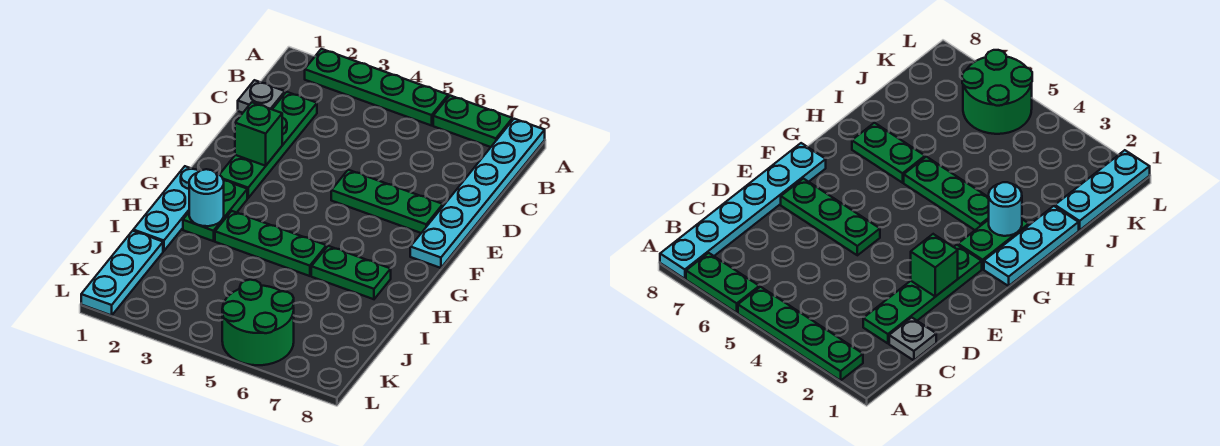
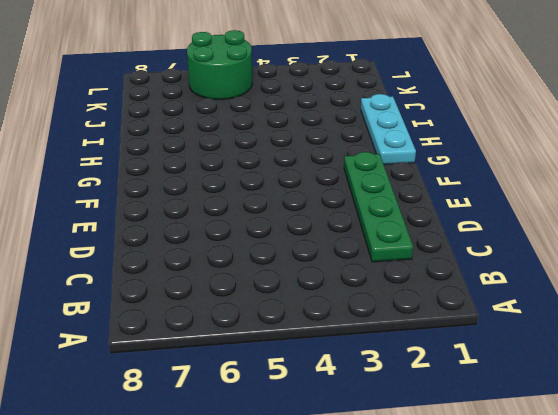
none -> green 1x4 plate [305,49,448,126]
none -> green 1x2 plate [433,96,512,147]
none -> cyan 1x6 plate [410,119,545,268]

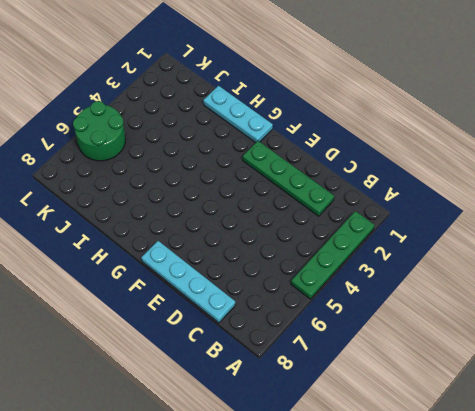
cyan 1x4 plate [141,241,235,323] -> cyan 1x6 plate [410,119,545,268]
none -> green 1x2 plate [433,96,512,147]
none -> grey 1x1 plate [238,80,285,113]
none -> green 1x3 plate [331,170,443,233]

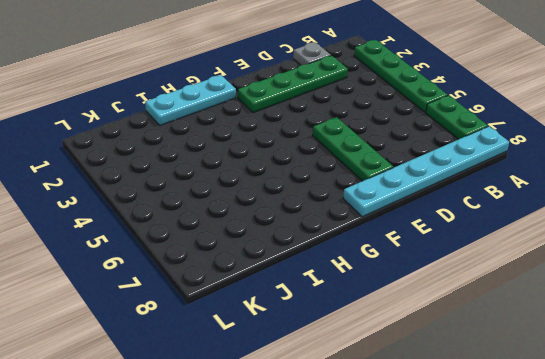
none -> green 1x2 plate [183,181,247,241]
none -> green 1x3 plate [215,211,326,276]
none -> green 1x2 plate [311,246,391,299]

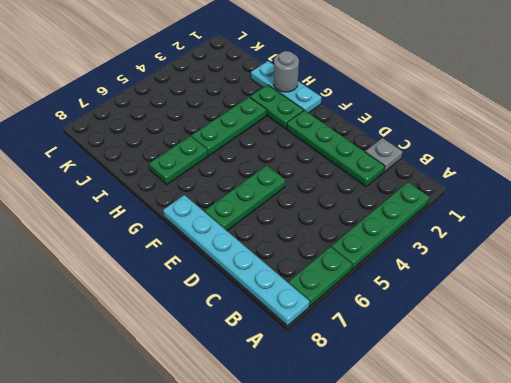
grey 1x1 round brick [274,51,299,92] -> none
none -> cyan 1x3 plate [81,231,163,315]
none -> green 2x2 round brick [222,280,294,365]
none -> green 1x1 brick [235,102,282,166]

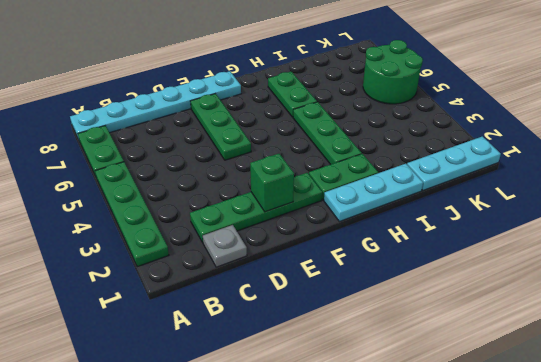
none -> cyan 1x1 round brick [189,169,224,226]

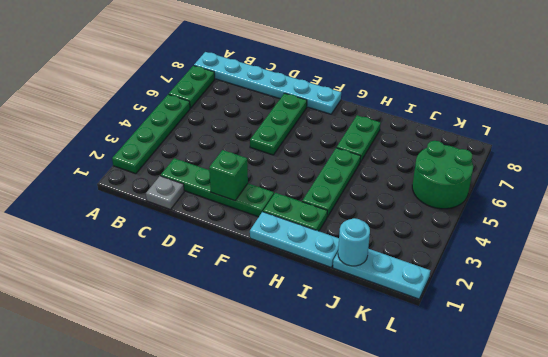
cyan 1x1 round brick [338,218,370,266] -> cyan 1x1 round brick moved to [189,169,224,226]

